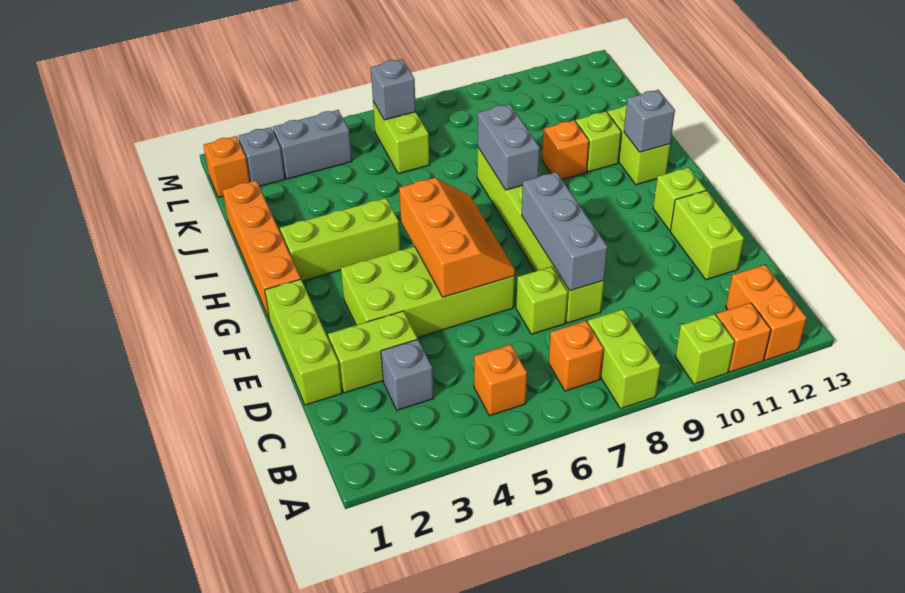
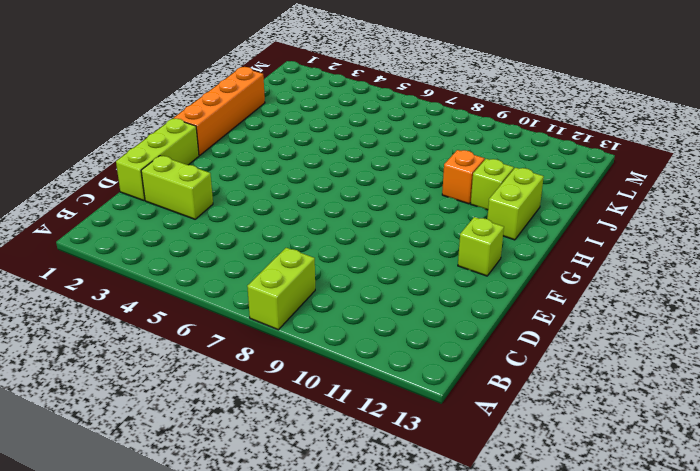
none -> lime 1x1 brick [675,314,735,384]
none -> orange 1x1 brick [716,303,771,372]
none -> orange 1x2 brick [726,265,807,360]

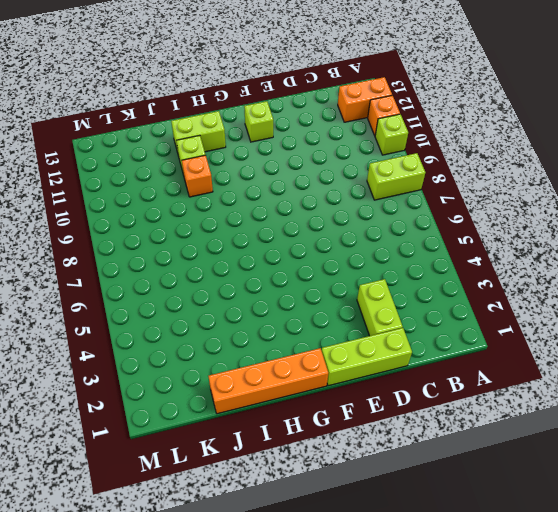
none -> orange 1x1 brick [474,344,527,416]
none -> orange 1x1 brick [549,321,604,391]
none -> grey 1x1 brick [381,339,433,410]

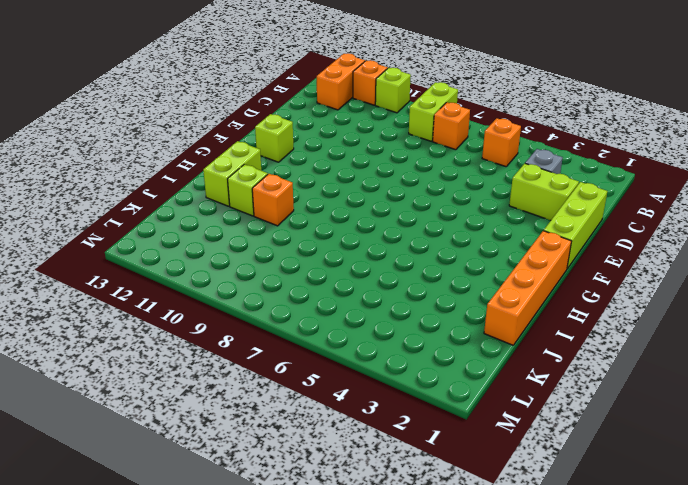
none -> lime 1x1 brick [516,267,568,334]
none -> lime 1x6 brick [477,148,604,323]
none -> lime 1x2 brick [670,190,744,280]

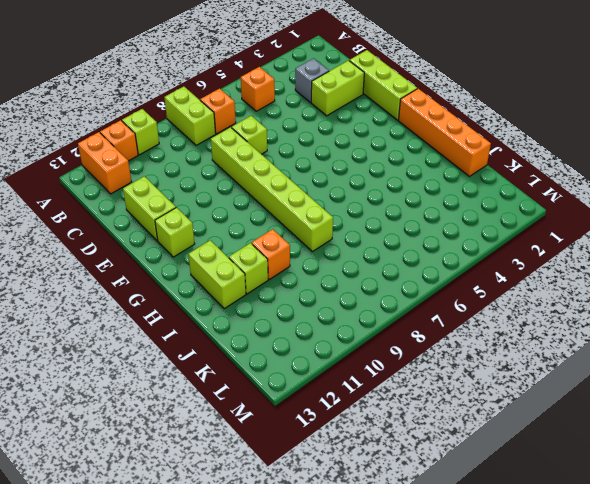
none -> lime 2x4 brick [341,246,515,338]
none -> lime 1x3 brick [280,198,400,281]
none -> lime 1x2 brick [373,102,429,174]

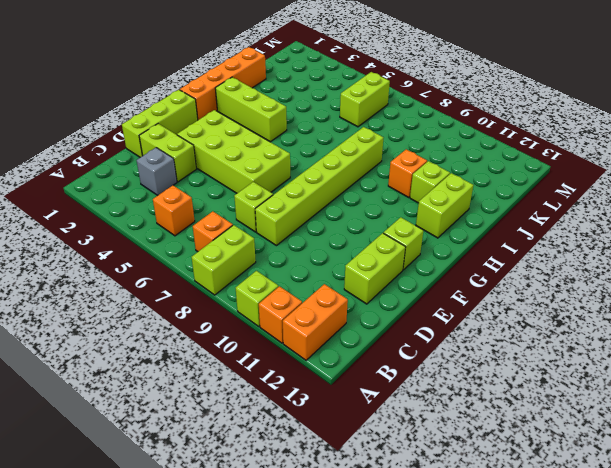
none -> orange 1x1 brick [204,136,250,198]
none -> grey 1x1 brick [238,127,285,186]
none -> grey 1x2 brick [273,110,352,179]

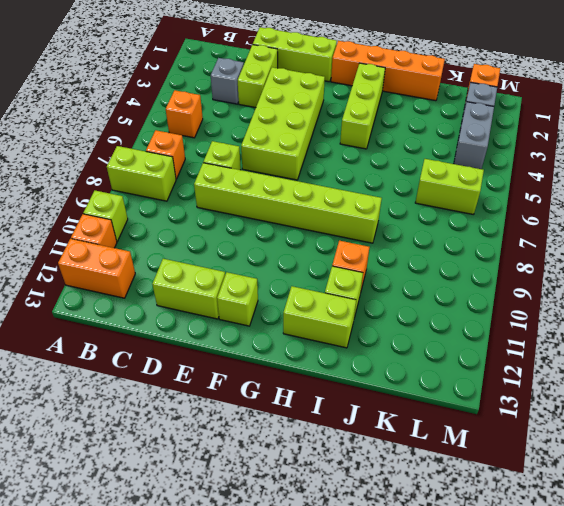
none -> grey 1x3 brick [522,172,608,291]
none -> orange 2x3 slope [399,178,515,297]
none -> grey 1x2 brick [478,104,540,190]

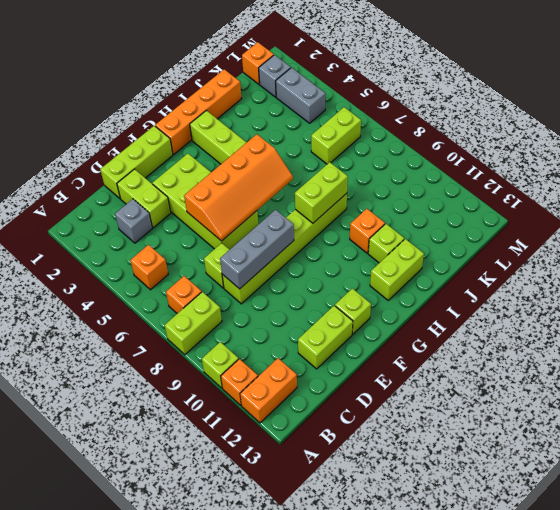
orange 2x4 slope [184,134,293,241] -> orange 2x3 slope [399,178,515,297]
lime 1x2 brick [295,162,348,223] -> grey 1x2 brick [478,104,540,190]
none -> grey 1x1 brick [624,90,675,152]
none -> grey 1x1 brick [371,59,416,120]

